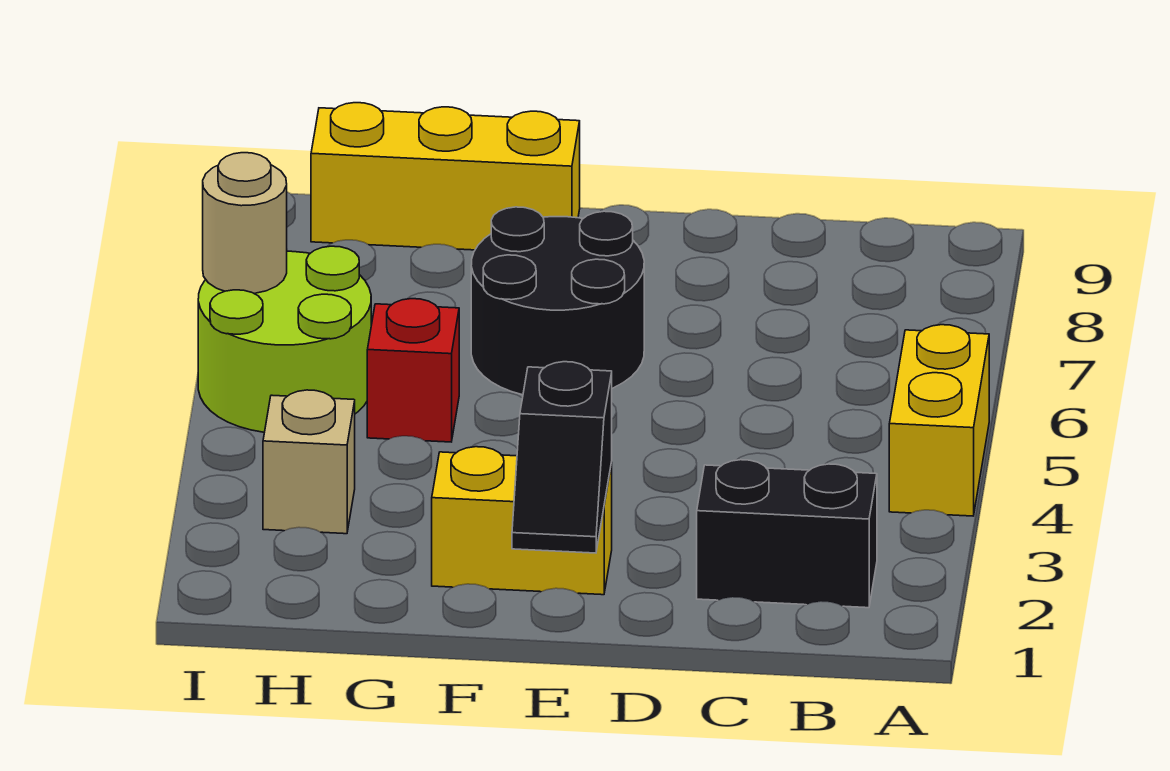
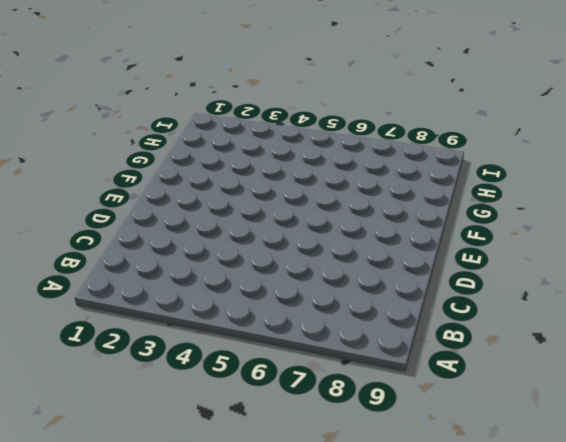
none -> yellow 1x2 brick [889,325,989,516]
none -> black 1x2 brick [697,460,877,608]

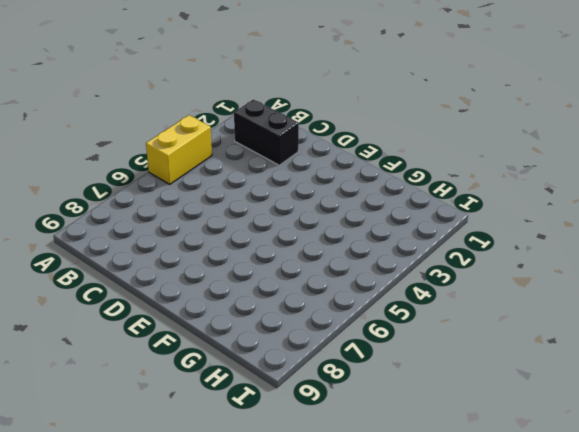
none -> yellow 1x2 brick [432,447,612,595]
none -> black 2x2 round brick [471,207,644,395]

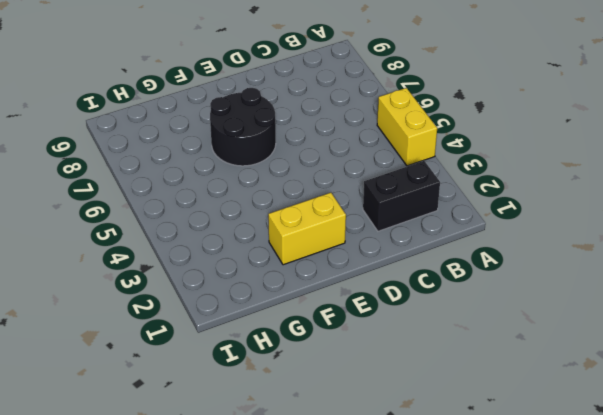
none -> yellow 1x3 brick [311,103,580,250]
none -> red 1x1 brick [367,299,459,442]

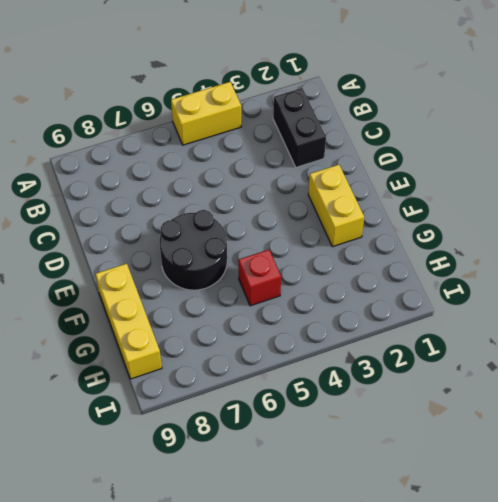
none -> tan 1x1 brick [263,390,355,534]
none -> lime 2x2 round brick [198,246,371,432]

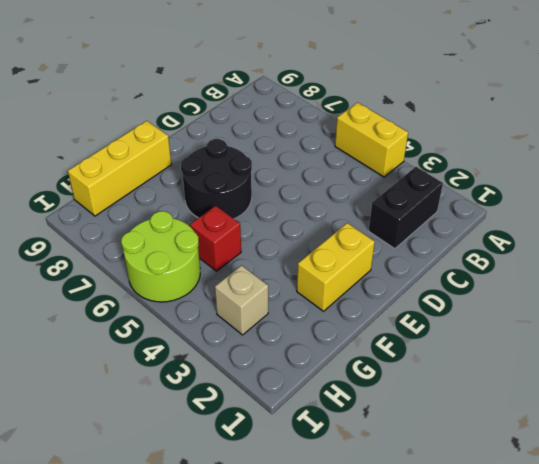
none -> black 1x2 slope [512,362,612,553]
none -> tan 1x1 round brick [203,153,287,293]

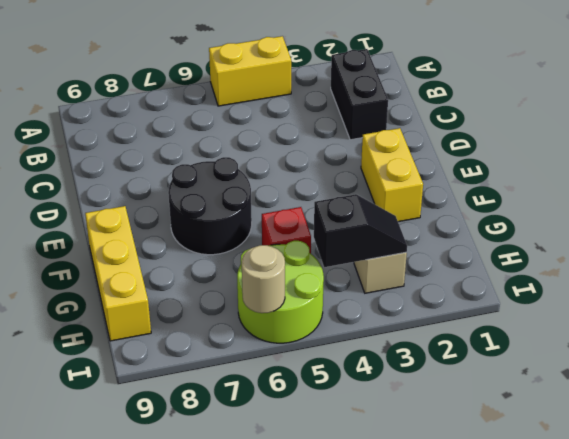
black 1x2 slope [314,194,407,267] -> black 1x2 slope moved to [512,362,612,553]

